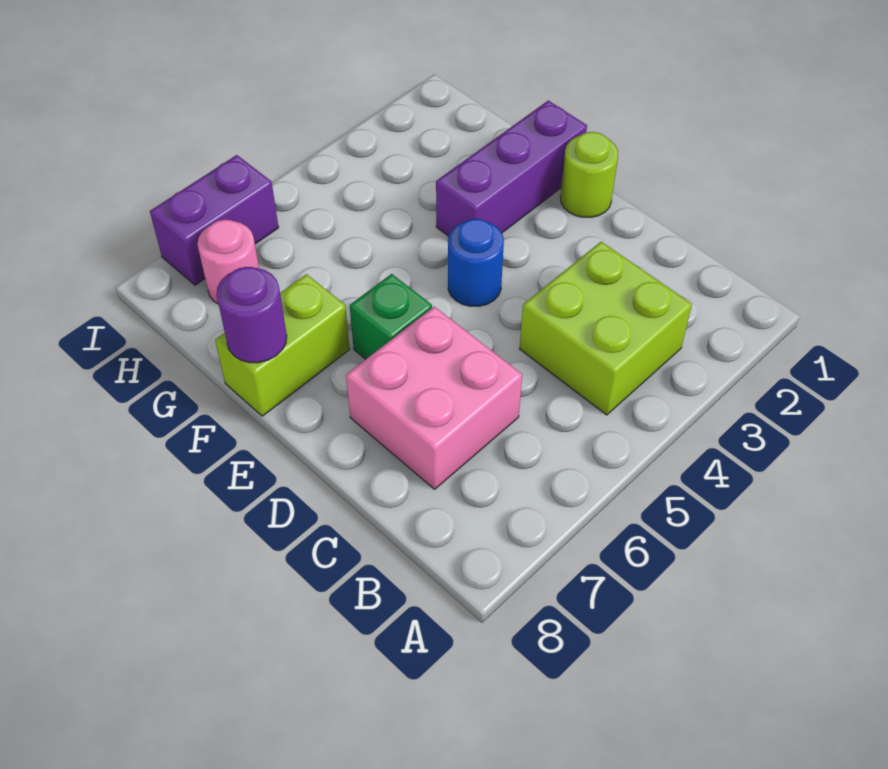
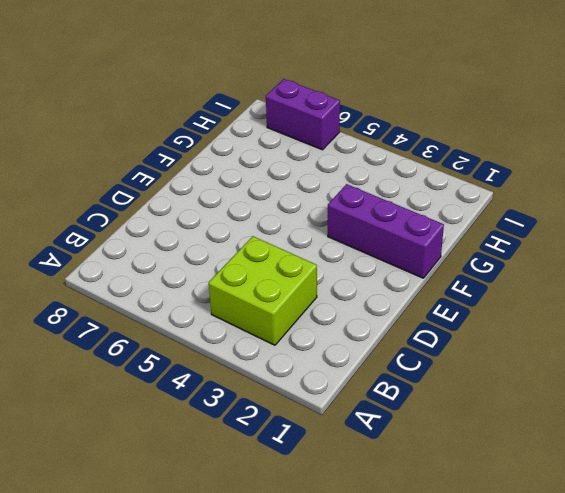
none -> pink 2x2 brick [346,307,522,489]
none -> lime 1x1 round brick [560,132,618,217]

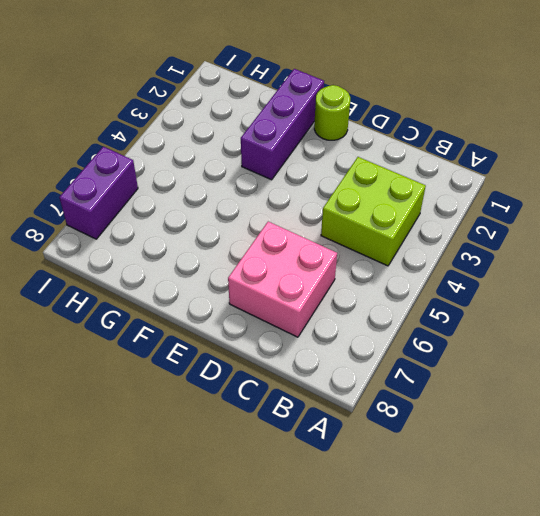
none -> blue 1x1 round brick [448,219,504,306]
none -> green 1x1 brick [350,274,432,359]

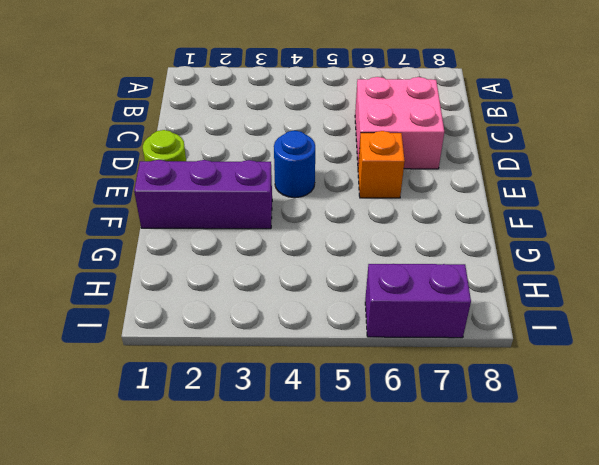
orange 1x1 brick [358,131,405,198] -> green 1x1 brick [350,274,432,359]
none -> lime 2x2 brick [520,242,692,415]
none -> lime 1x2 brick [215,274,350,416]

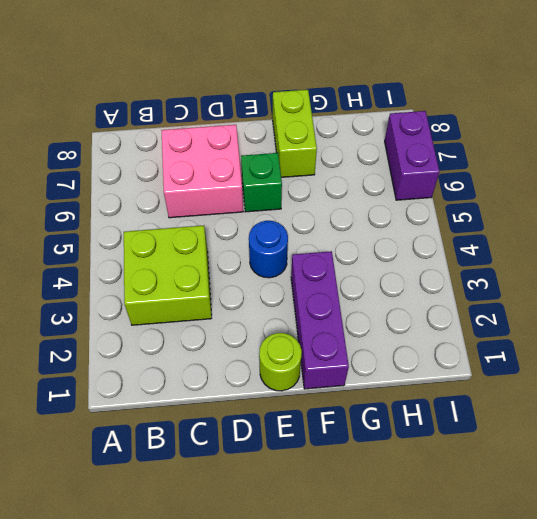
none -> pink 1x1 round brick [197,220,259,304]
none -> purple 1x1 round brick [216,267,287,363]

